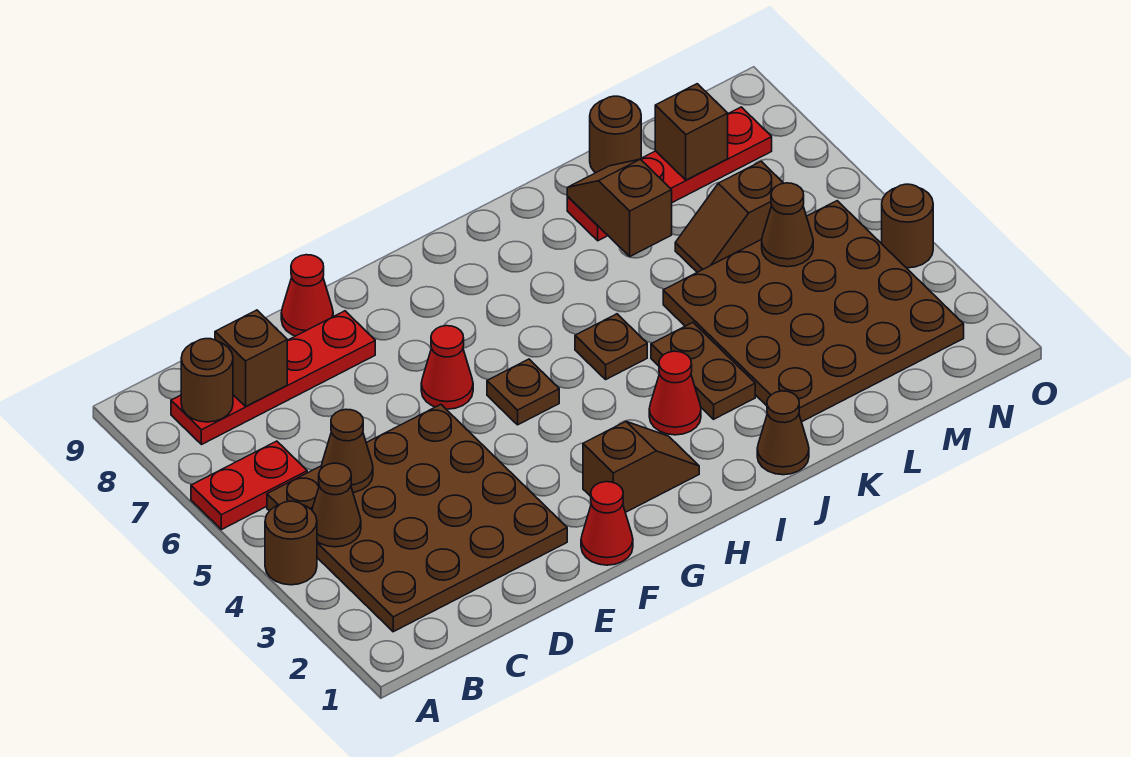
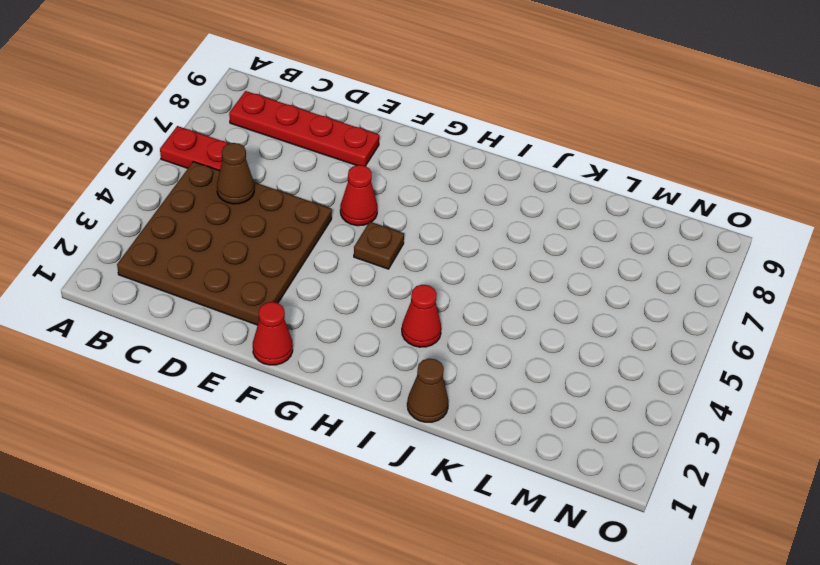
none -> brown 1x1 round brick [265,501,317,585]
none -> red 1x1 cone [281,255,333,336]
none -> brown 1x2 slope [583,421,699,512]

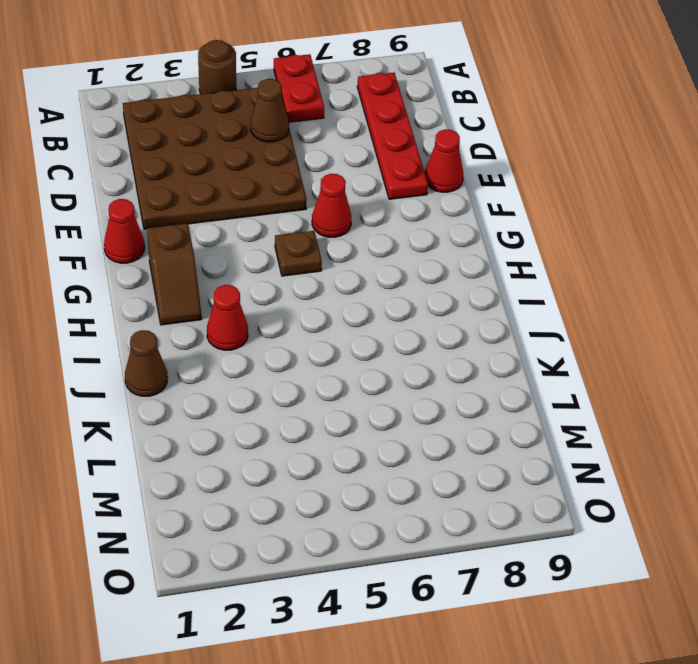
none -> brown 1x1 plate [575,314,647,379]
none -> brown 1x2 plate [651,323,755,419]
none -> brown 4x4 plate [663,201,964,422]

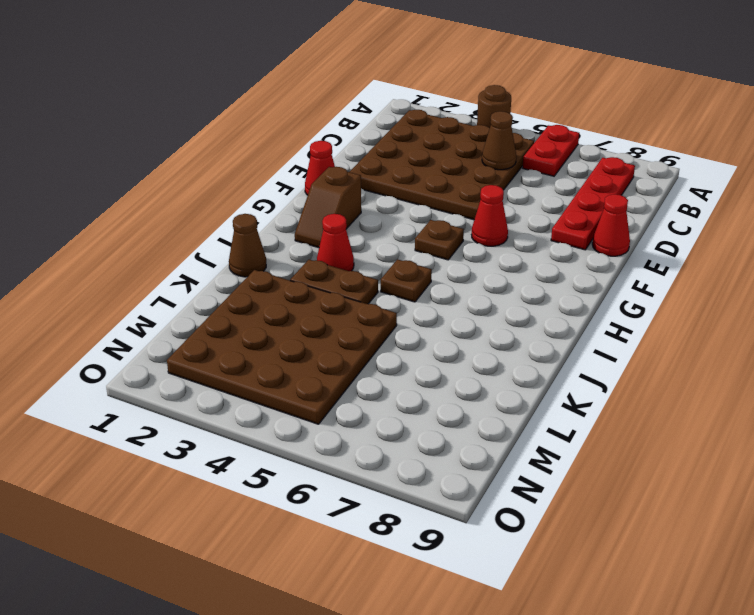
none -> red 1x4 plate [567,107,772,241]
none -> brown 1x2 slope [675,161,783,272]
none -> brown 1x1 round brick [590,96,641,173]

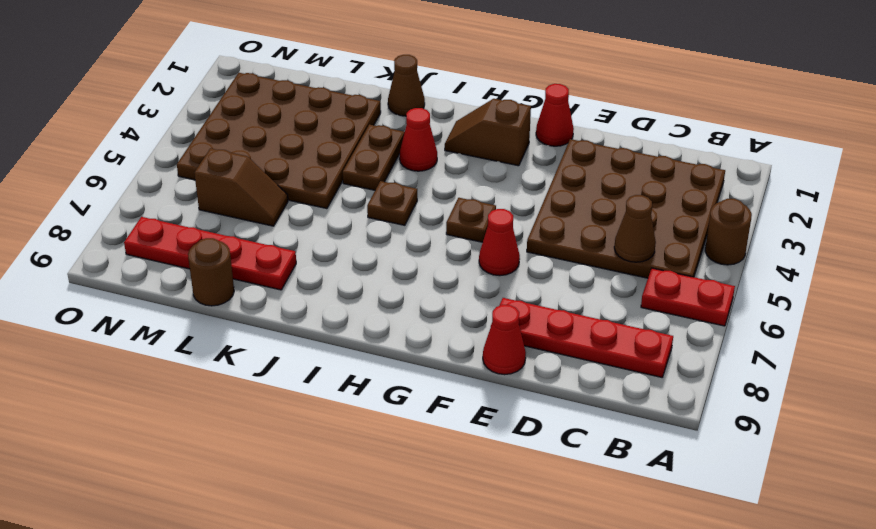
none -> brown 1x1 round brick [882,184,933,268]
none -> brown 1x1 cone [312,463,361,547]
none -> brown 1x1 round brick [181,339,233,422]

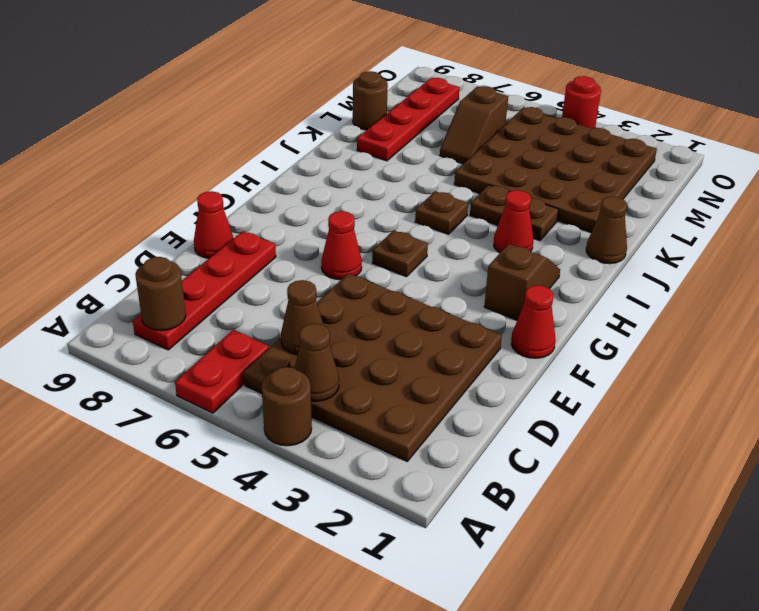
red 1x1 round brick [562,76,601,129] -> brown 1x1 round brick [882,184,933,268]
none -> brown 1x1 brick [215,310,287,406]
none -> brown 1x2 slope [567,159,672,256]
none -> brown 1x1 cone [762,183,813,267]

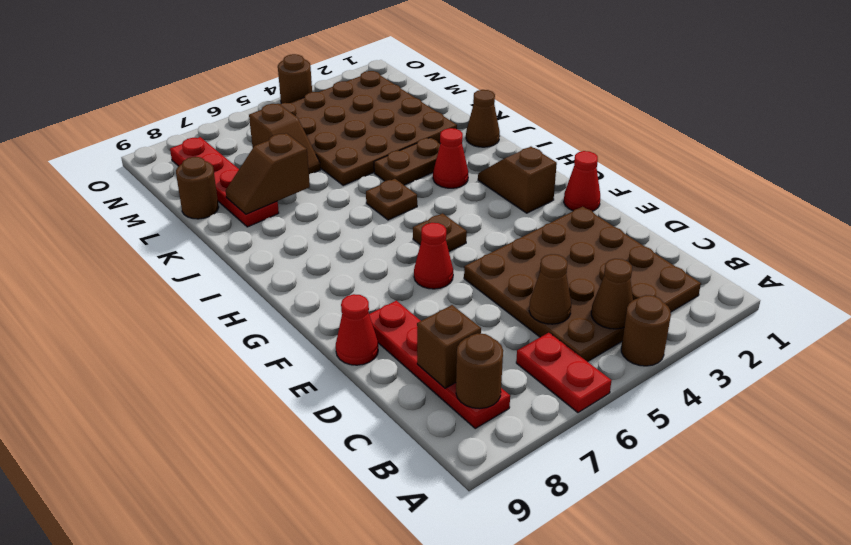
none -> brown 1x1 cone [762,183,813,267]
none -> brown 1x1 brick [655,84,728,180]

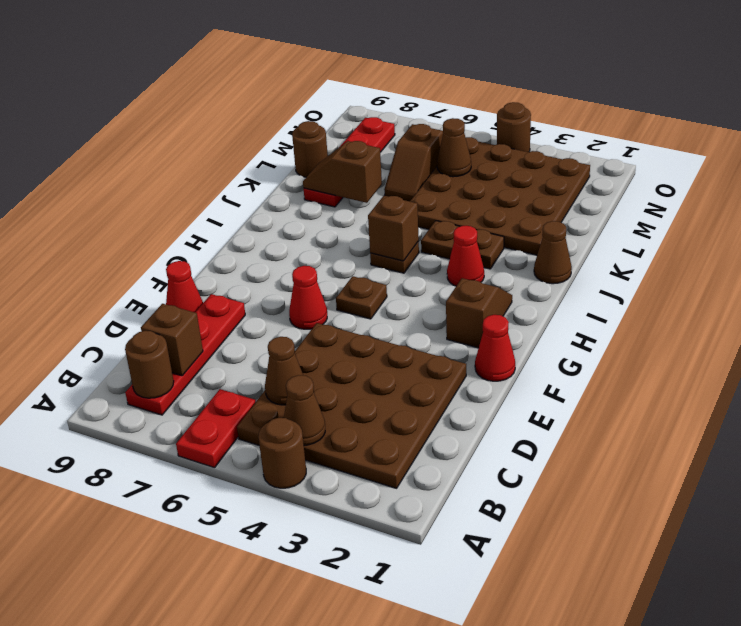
brown 1x1 brick [368,196,419,261] -> brown 1x1 brick moved to [655,84,728,180]

